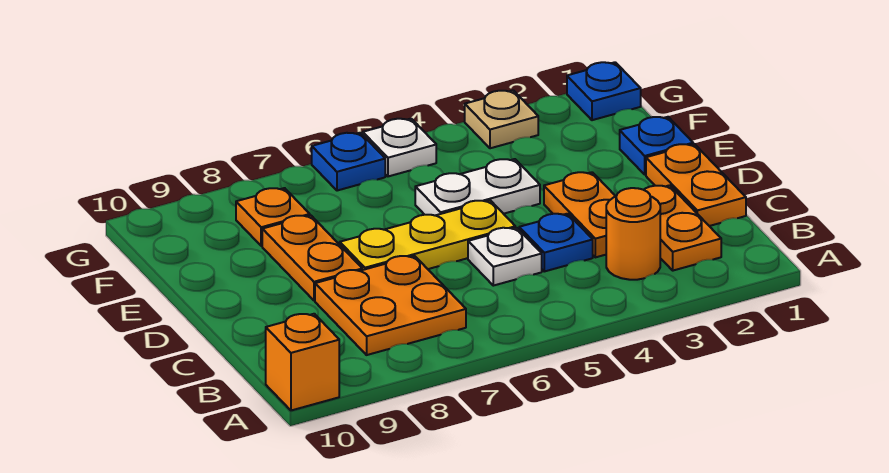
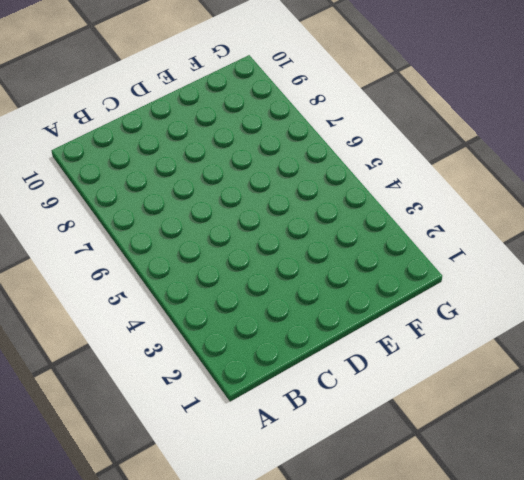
none -> orange 1x1 brick [266,314,339,410]
none -> orange 1x2 plate [644,185,721,271]
none -> orange 1x1 round brick [606,188,660,280]

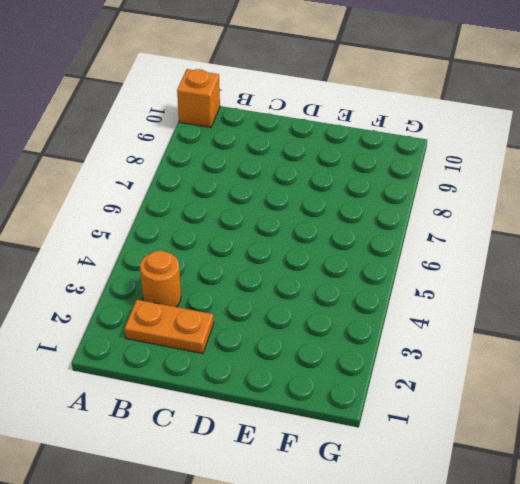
none -> orange 2x2 plate [315,256,466,355]
none -> orange 1x2 plate [646,144,746,226]
none -> orange 1x2 plate [544,172,616,257]

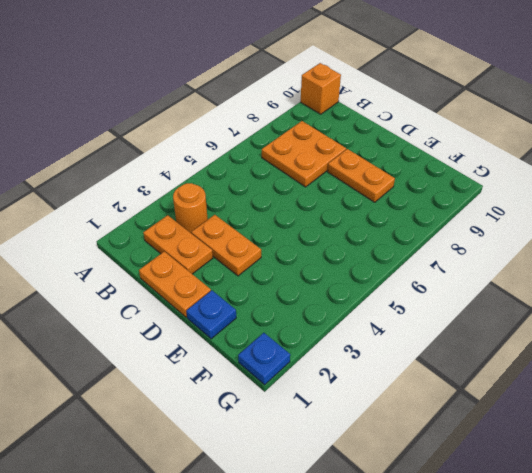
none -> blue 1x1 plate [519,214,593,271]
none -> white 1x1 plate [468,228,542,286]
none -> yellow 1x3 plate [340,200,515,270]

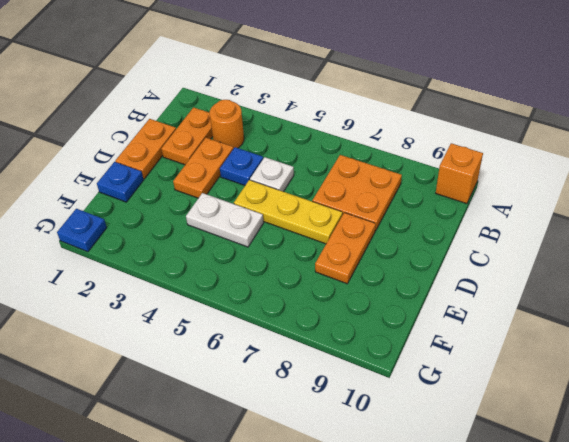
none -> orange 1x1 plate [236,188,310,246]
none -> tan 1x1 plate [465,90,538,148]
none -> white 1x1 plate [363,119,436,176]

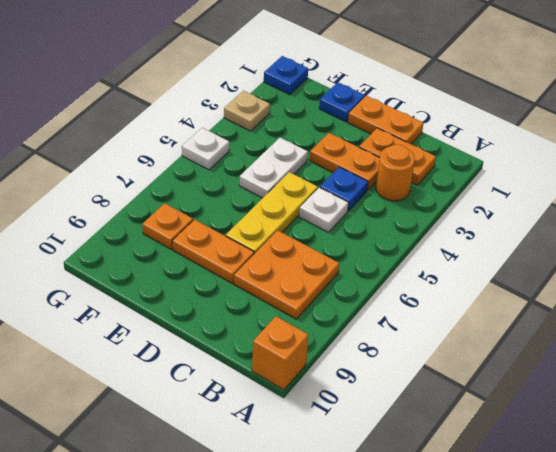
none -> blue 1x1 plate [312,133,385,191]

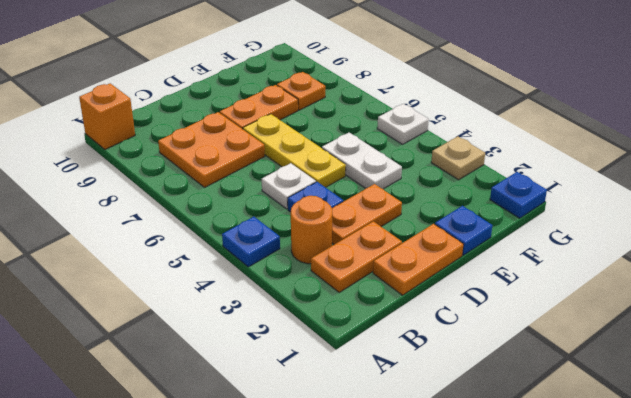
blue 1x1 plate [222,216,280,267] -> blue 1x1 plate moved to [312,133,385,191]

